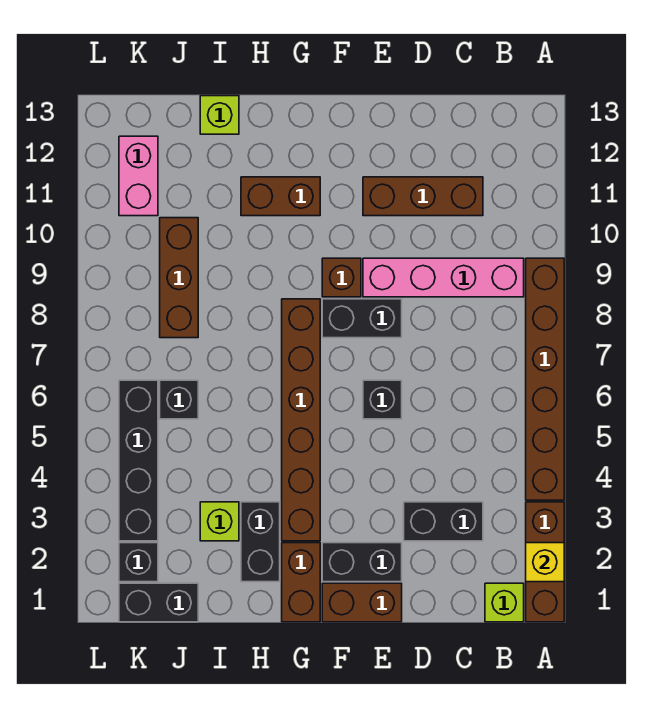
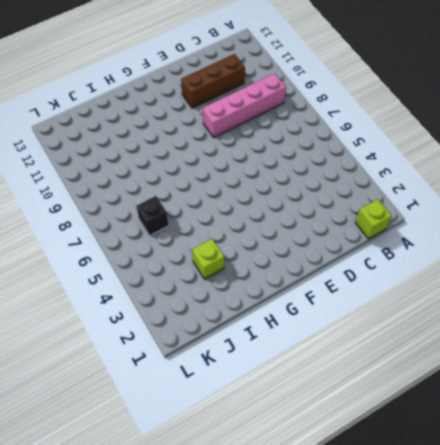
none -> brown 1x3 brick [526,502,564,622]
none -> brown 1x6 brick [526,258,564,500]
none -> black 1x2 brick [404,502,483,541]

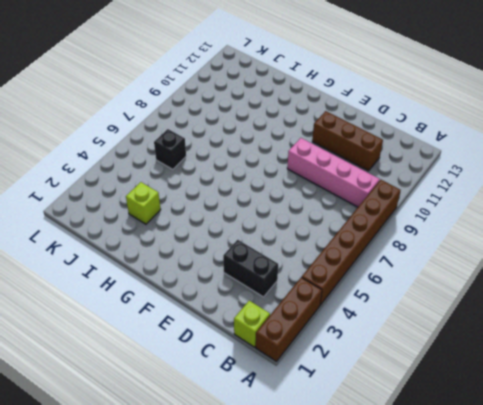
none -> brown 1x2 brick [322,583,402,622]
none -> black 1x2 brick [322,543,402,582]
none -> black 1x1 brick [363,380,402,419]

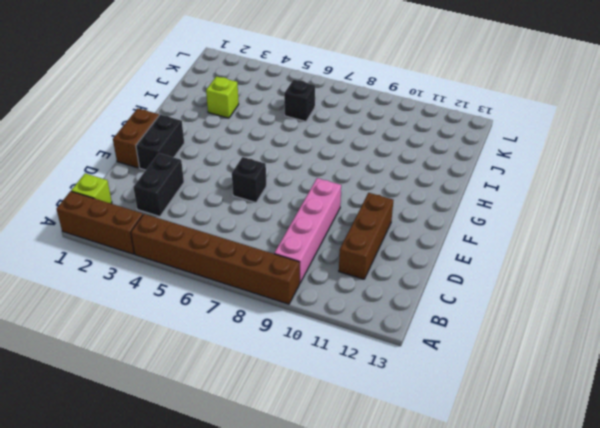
none -> black 1x2 brick [322,299,402,338]
none -> brown 1x1 brick [322,258,361,297]
none -> brown 1x2 brick [282,543,320,622]

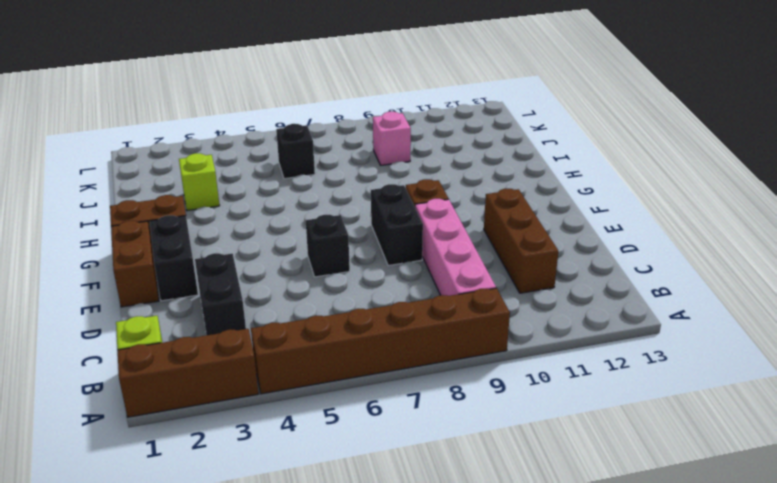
pink 1x1 brick [373,112,411,165] -> brown 1x3 brick [160,218,198,338]
none -> brown 1x6 brick [282,299,320,541]
none -> brown 1x2 brick [241,177,320,216]
none -> black 1x2 brick [241,502,280,582]

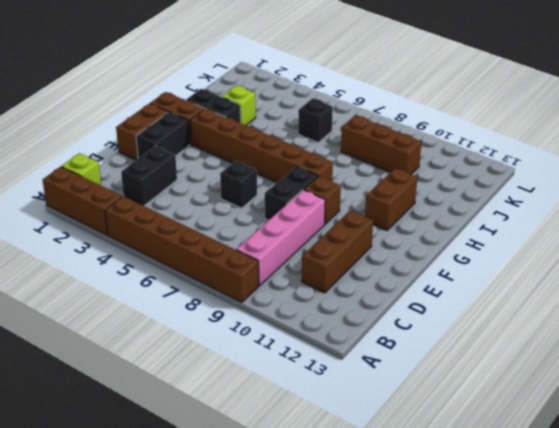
none -> lime 1x1 brick [200,96,239,134]
none -> black 1x2 brick [119,583,198,622]
none -> black 1x1 brick [119,543,158,582]

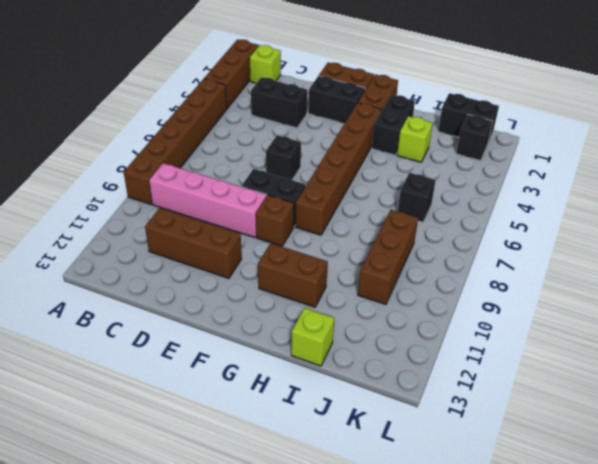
none -> black 1x4 brick [119,380,158,541]
none -> pink 1x2 brick [119,136,158,216]
none -> yellow 1x1 brick [526,543,564,582]

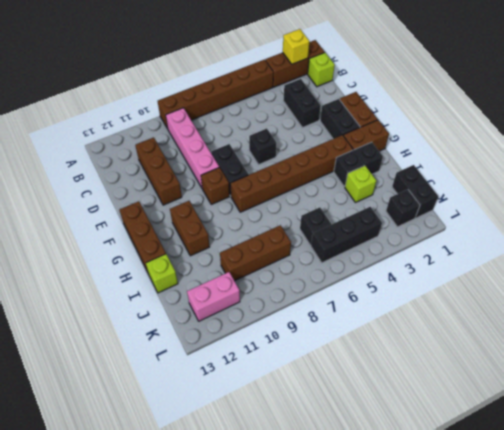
brown 1x3 brick [120,201,166,272] -> none
black 1x3 brick [311,207,382,263] -> black 1x4 brick [119,380,158,541]

